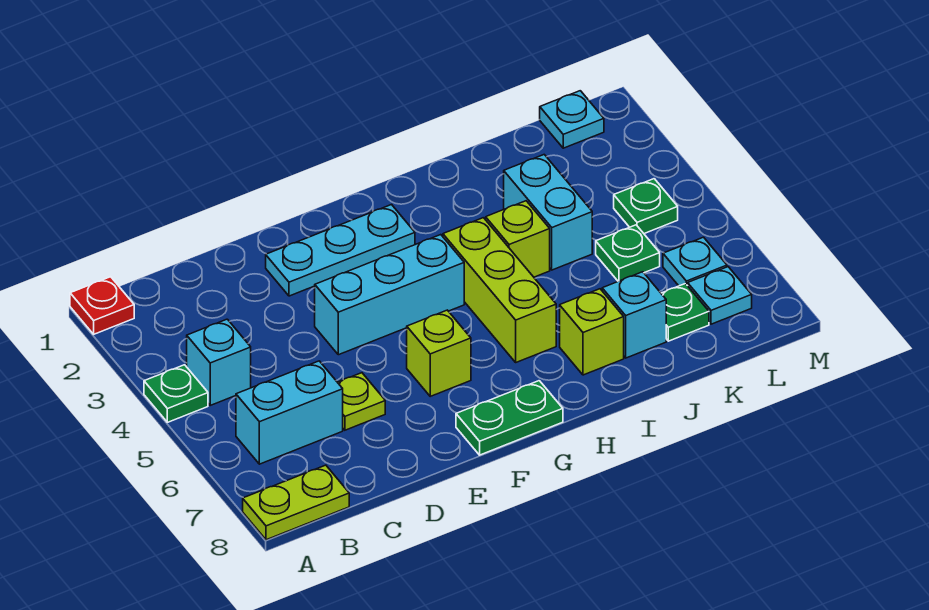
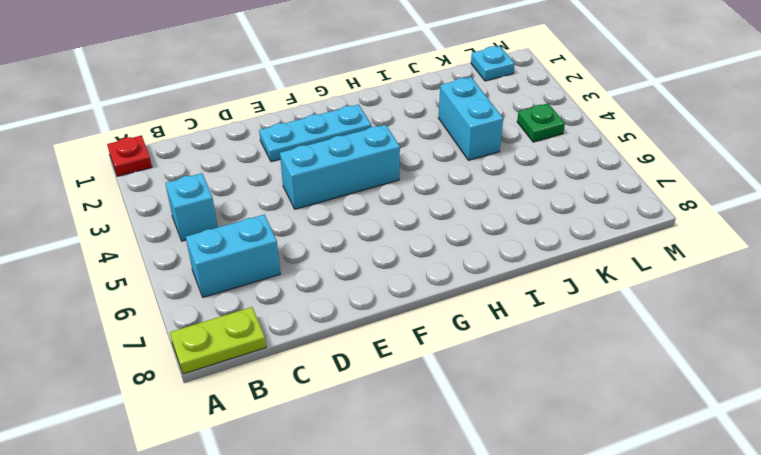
none -> green 1x1 plate [144,365,208,422]
none -> lime 1x1 plate [338,373,385,430]
none -> lime 1x1 brick [407,310,471,396]

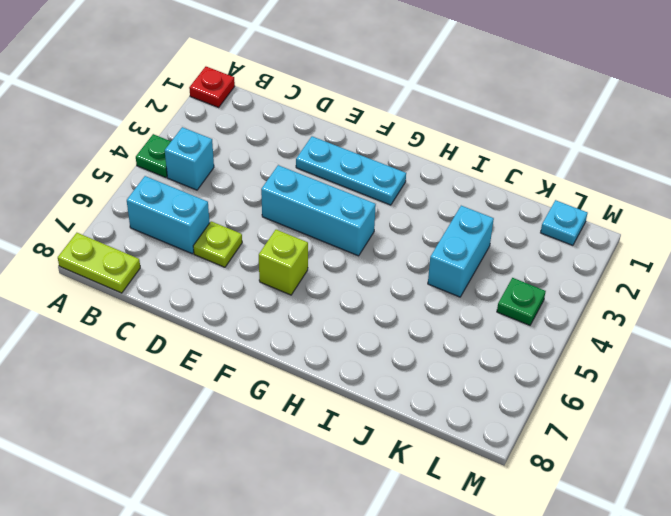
none -> green 1x2 plate [456,381,563,455]
none -> lime 1x3 brick [443,218,556,362]
none -> lime 1x1 brick [486,201,550,277]

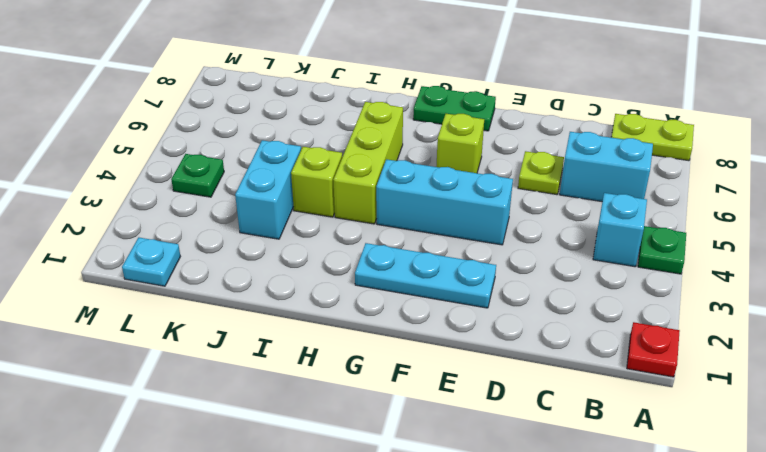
none -> lime 1x1 brick [560,289,624,375]
none -> cyan 1x1 brick [602,272,666,358]
none -> green 1x1 plate [596,225,660,281]

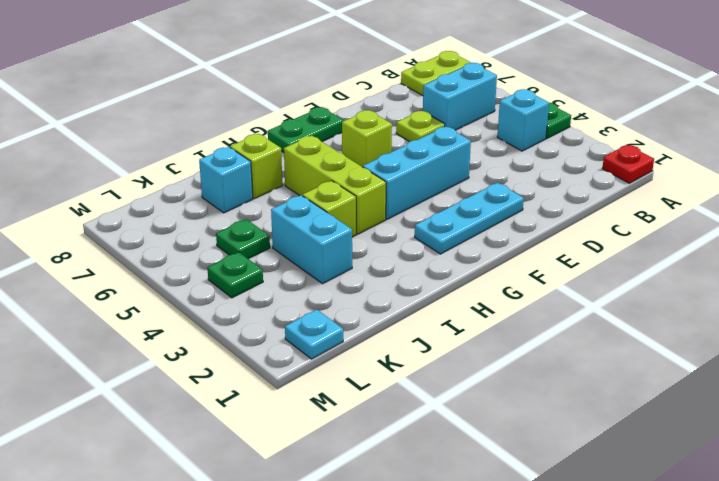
none -> green 1x1 plate [661,284,709,341]
none -> cyan 1x1 plate [663,237,727,286]
none -> cyan 1x1 plate [688,267,752,324]

